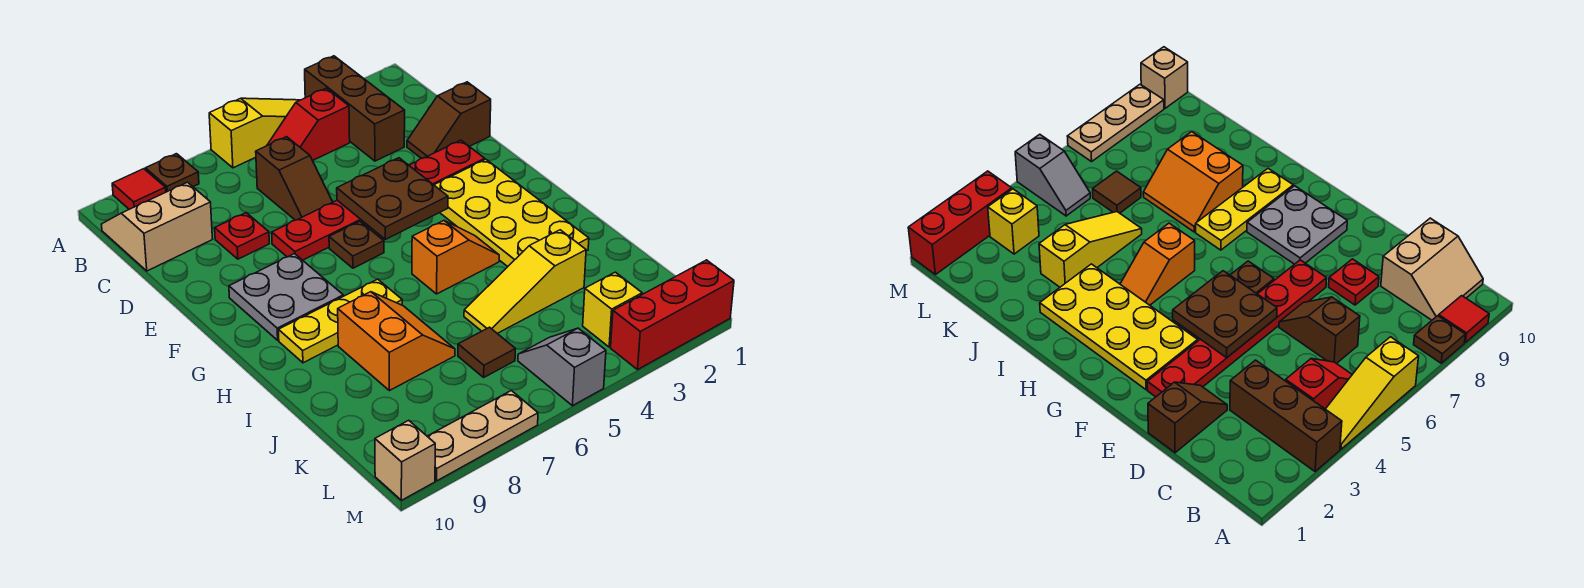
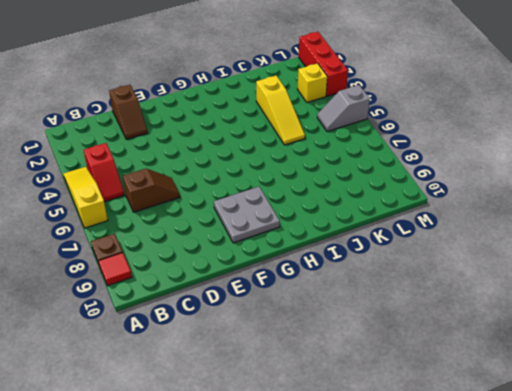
none -> brown 1x3 brick [305,56,405,161]
none -> tan 2x2 slope [102,182,212,271]
none -> red 1x1 plate [215,213,269,259]

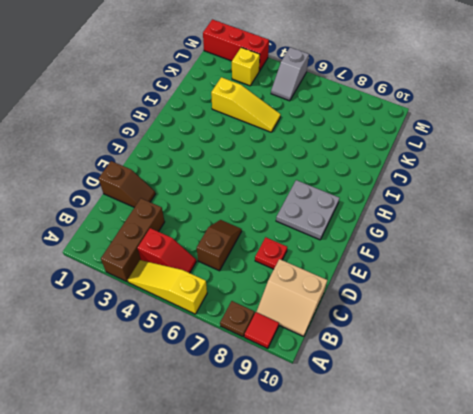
none -> red 1x6 plate [272,140,485,260]
none -> yellow 2x4 plate [434,159,589,267]
none -> brown 1x1 plate [329,221,384,268]

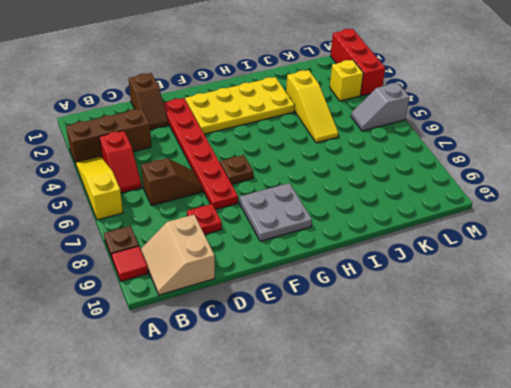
none -> orange 1x2 slope [412,221,499,294]
none -> yellow 1x3 plate [279,279,402,363]
none -> orange 2x2 slope [338,292,455,391]

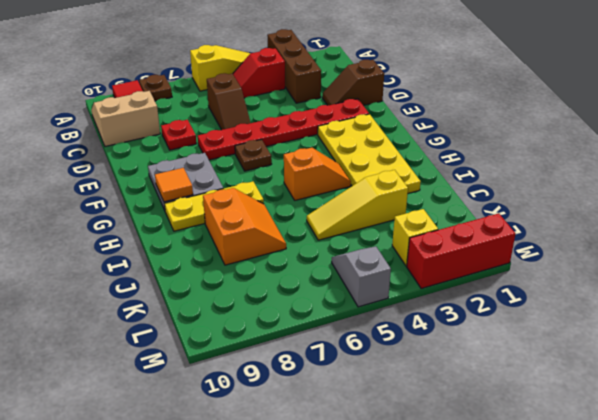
orange 1x1 tile [155,168,193,202] -> none
none -> brown 1x1 tile [458,327,515,377]
none -> tan 1x3 plate [427,391,538,481]
none -> tan 1x1 brick [375,420,435,500]

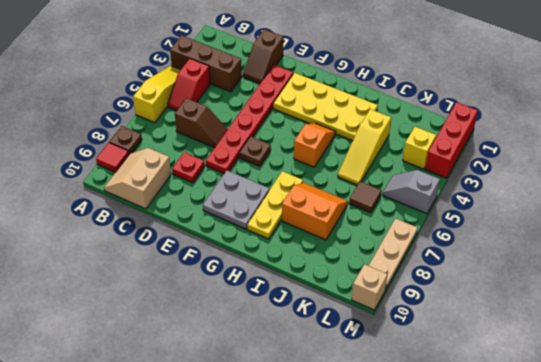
none -> brown 2x2 plate [337,158,448,239]

